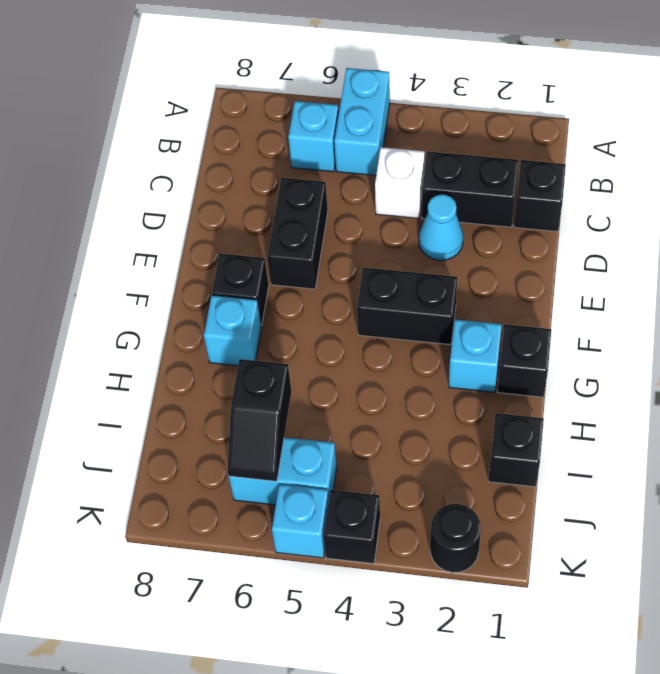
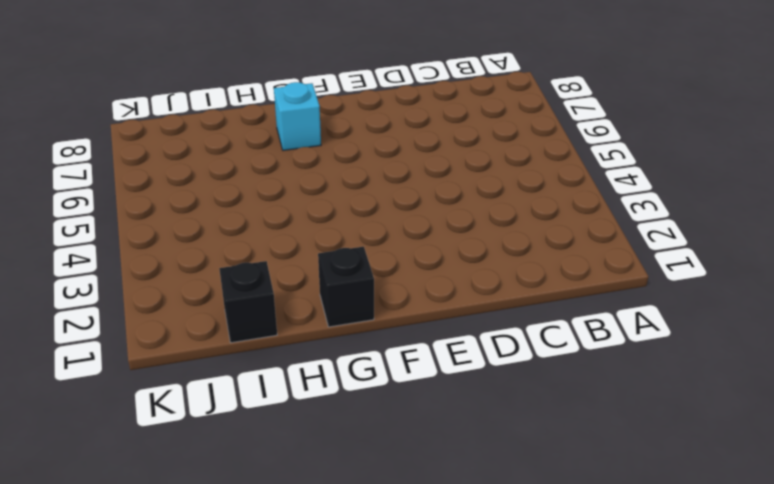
none -> cyan 1x2 brick [334,68,390,176]
none -> cyan 1x1 brick [288,101,339,172]
none -> black 1x1 brick [514,160,566,232]

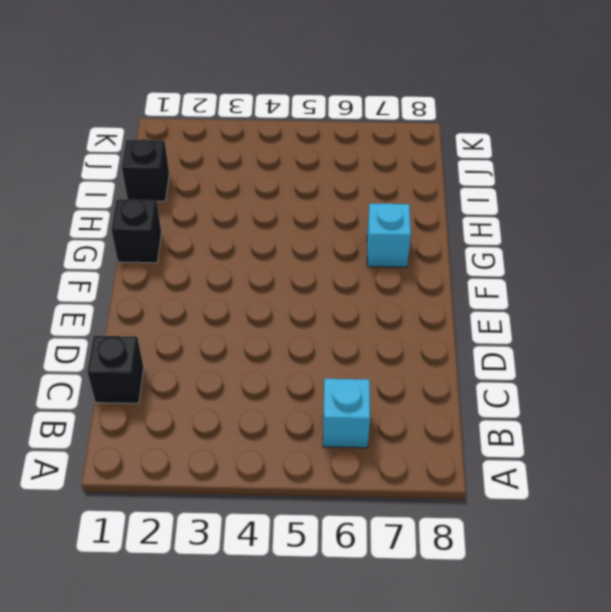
none -> cyan 1x2 brick [334,68,390,176]
none -> black 1x2 brick [422,151,518,227]
none -> white 1x1 brick [375,147,425,218]

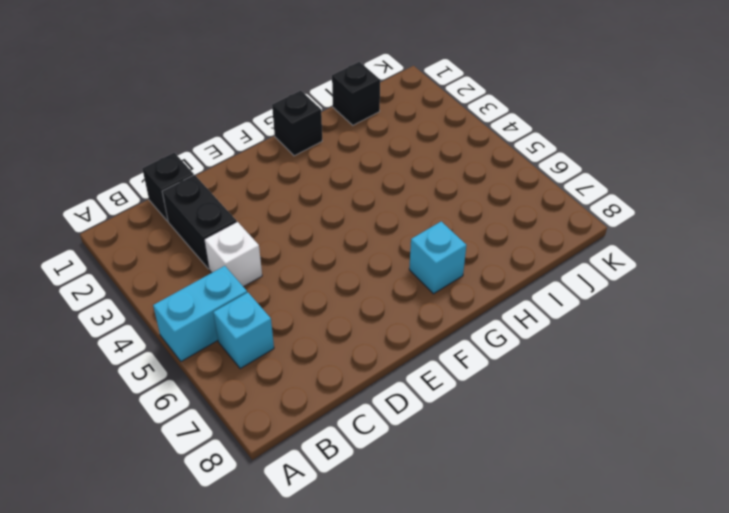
none -> cyan 1x1 cone [419,194,463,260]
none -> black 1x2 brick [267,178,328,289]
none -> black 1x2 brick [357,268,457,345]

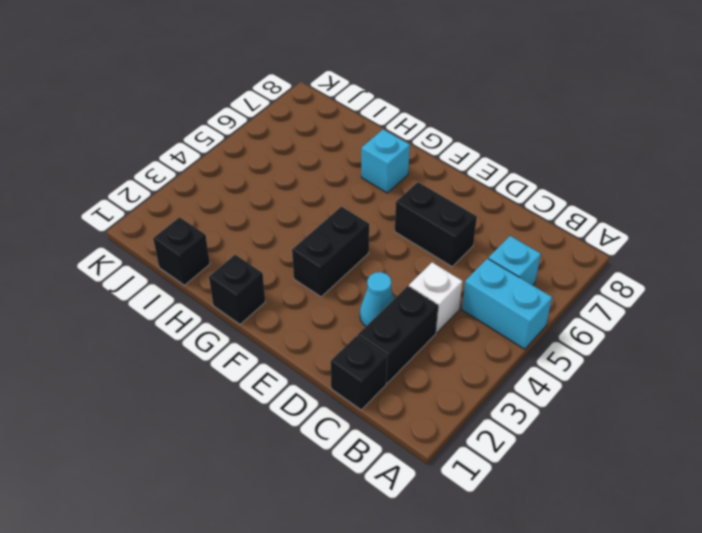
none -> black 1x1 brick [212,254,269,325]
none -> cyan 1x1 brick [449,319,502,392]
none -> cyan 1x2 brick [229,437,337,505]

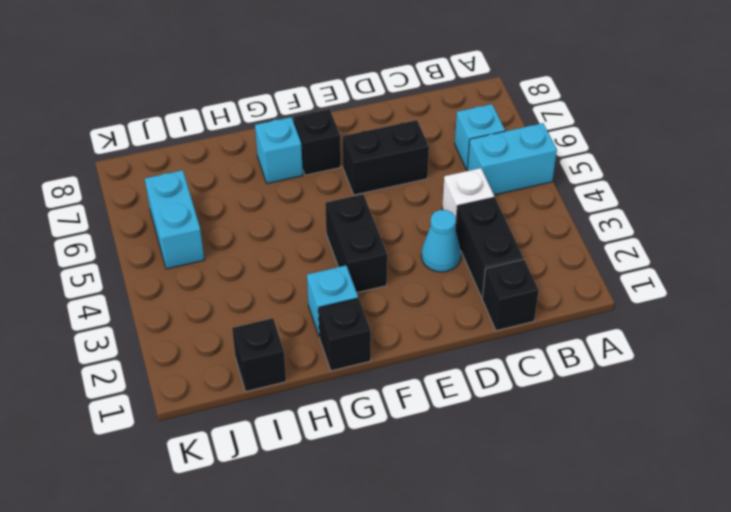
none -> black 1x1 round brick [430,504,481,573]
none -> black 1x1 brick [324,490,380,564]
none -> cyan 1x1 brick [272,484,329,558]

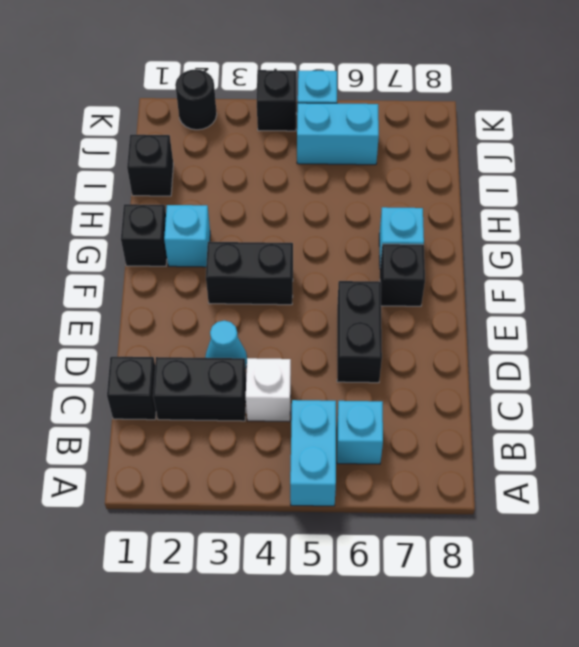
none -> black 1x2 slope [228,359,291,481]

